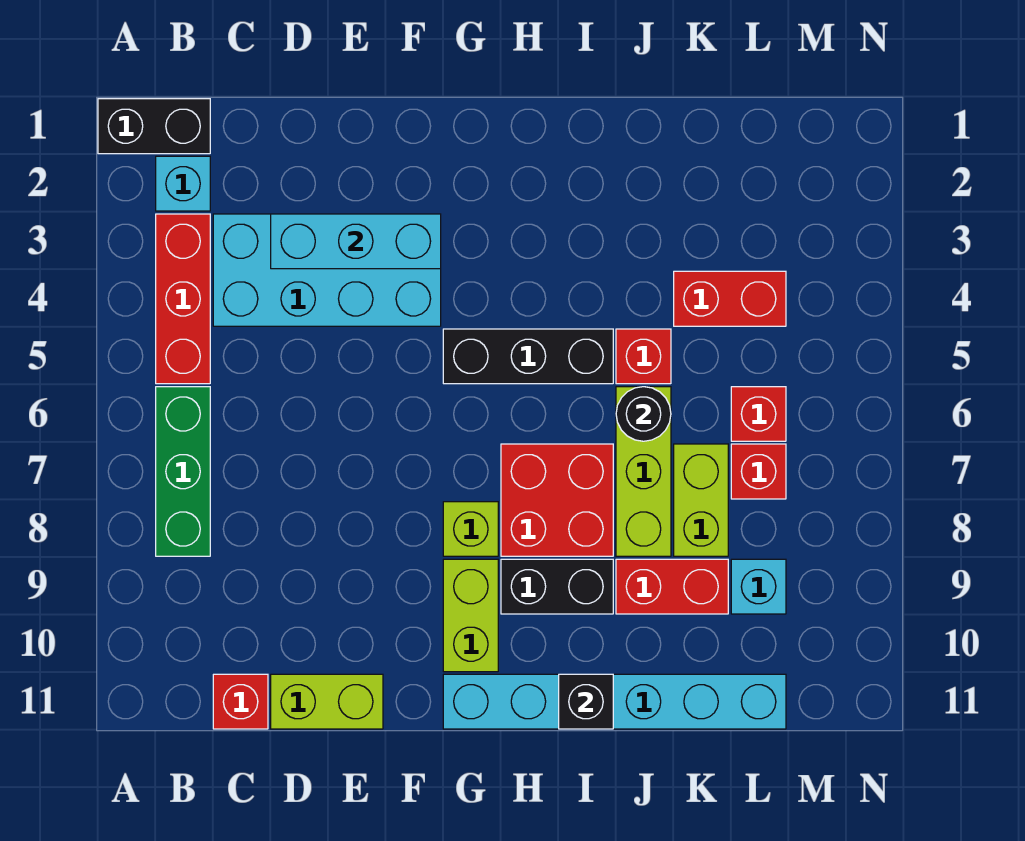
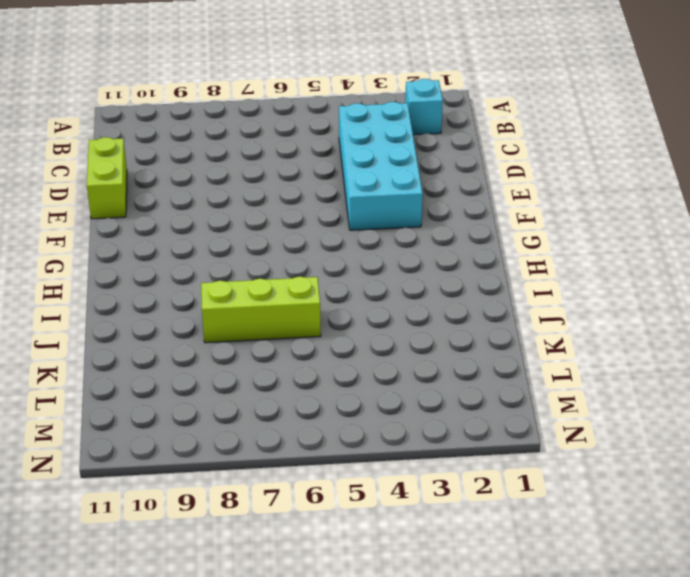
none -> black 1x2 brick [98,99,210,154]
none -> red 1x3 brick [156,214,210,384]
none -> green 1x3 brick [156,387,210,556]

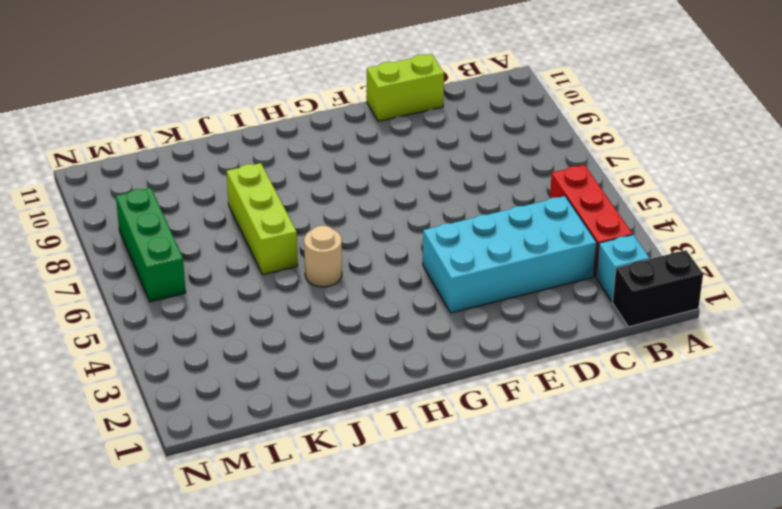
tan 1x1 round brick [304,226,342,287] -> black 1x3 brick [443,329,613,384]
green 1x3 brick [116,188,186,302] -> green 1x3 brick moved to [156,387,210,556]
none -> red 1x1 brick [213,674,268,729]
none -> lime 1x1 brick [443,502,498,556]
none -> lime 1x2 brick [443,559,498,672]

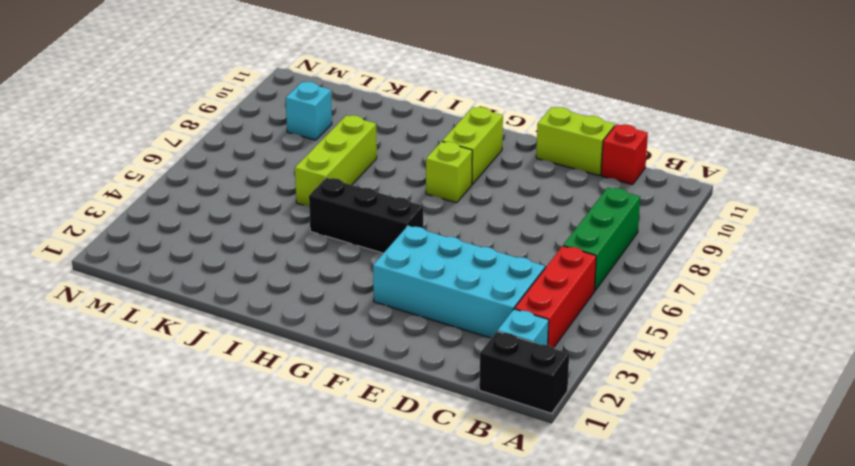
none -> cyan 1x6 brick [443,674,786,729]
none -> red 2x2 brick [501,444,613,556]
none -> black 1x2 brick [501,559,613,614]

